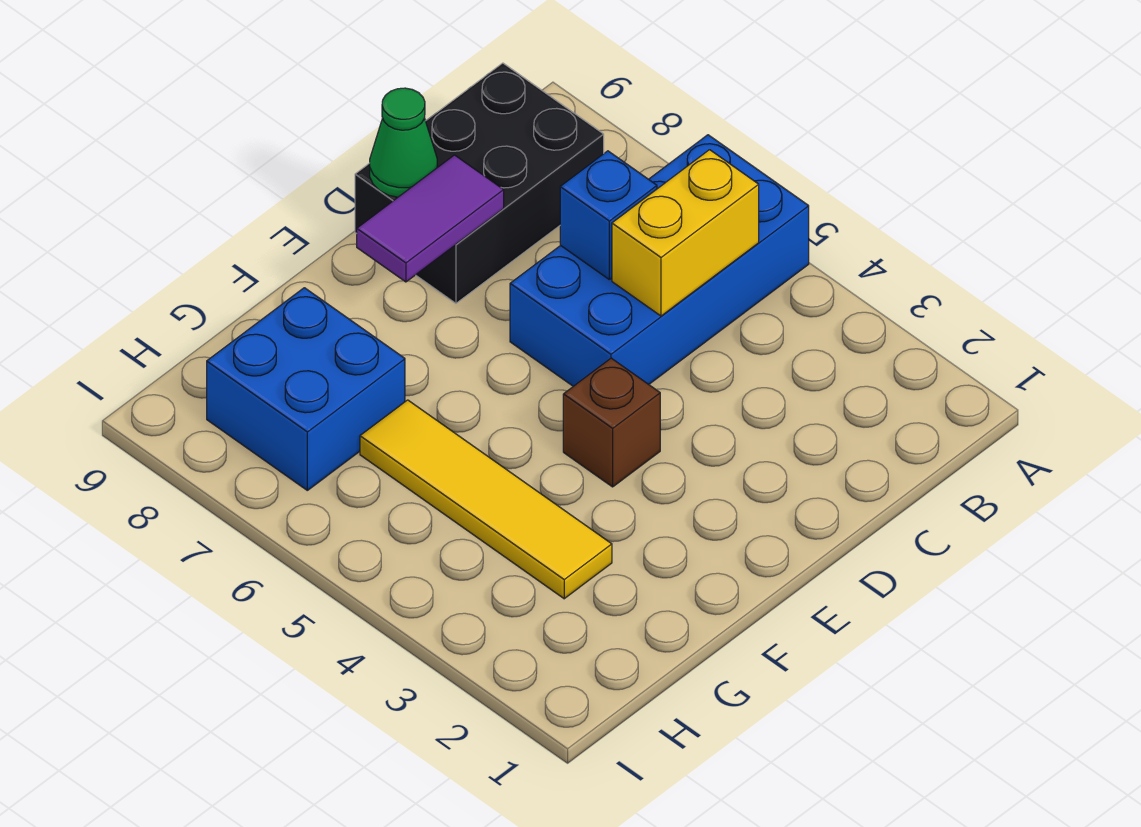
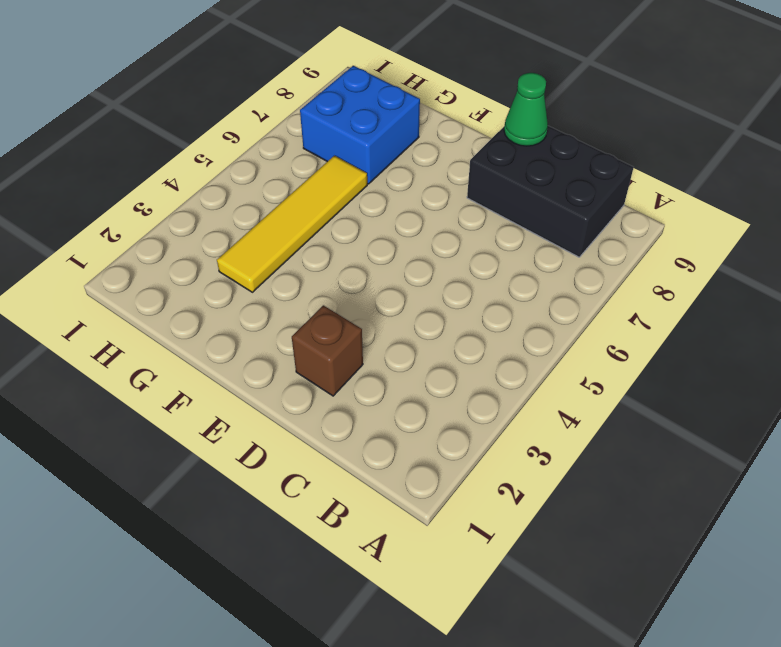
brown 1x1 brick [292,305,363,396] -> brown 1x1 brick moved to [563,358,660,487]
none -> blue 2x4 brick [510,135,809,386]
none -> yellow 1x2 brick [612,150,759,316]

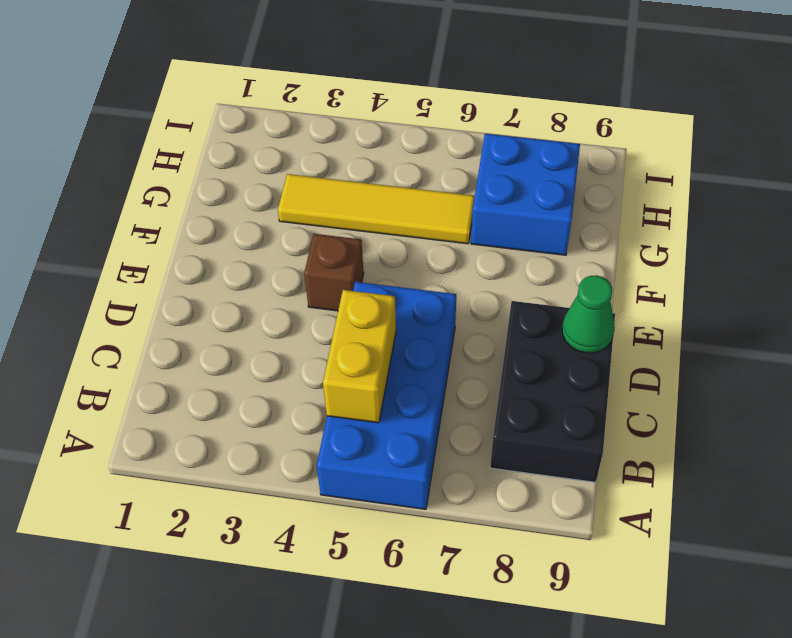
none -> blue 1x1 brick [560,151,657,279]
none -> purple 1x2 tile [357,155,504,282]

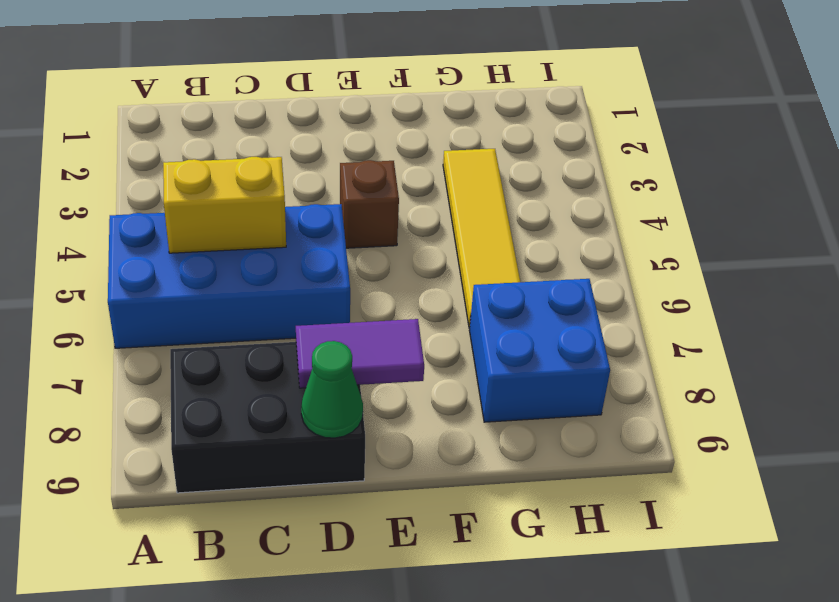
none -> blue 1x1 brick [560,151,657,279]

